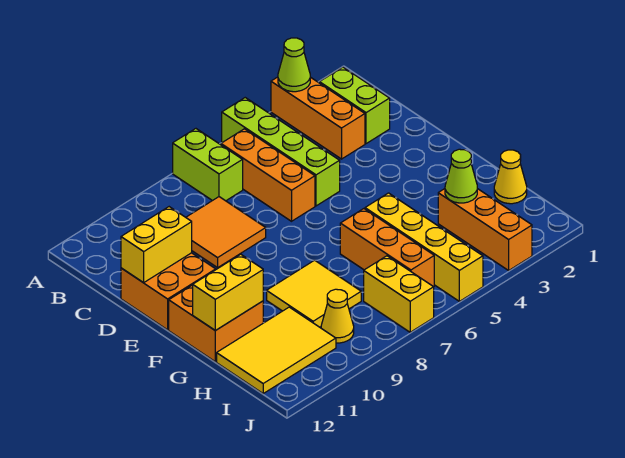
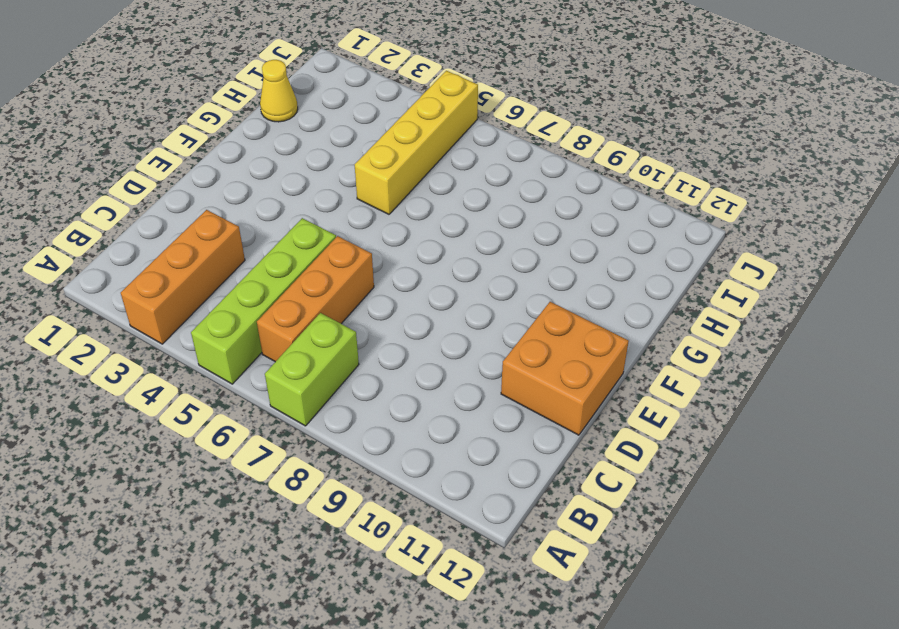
none -> lime 1x2 brick [320,67,390,144]
none -> orange 2x2 tile [186,197,266,268]
none -> orange 2x2 brick [169,285,263,362]

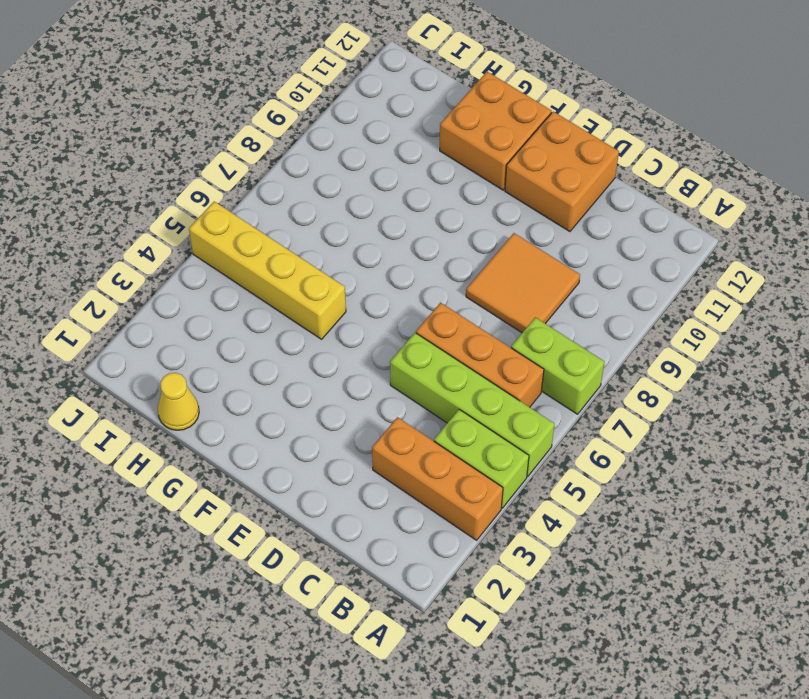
lime 1x2 brick [434,409,529,508] -> lime 1x2 brick moved to [320,67,390,144]
none -> orange 1x3 brick [340,209,434,287]
none -> yellow 2x2 tile [267,260,361,327]
none -> orange 1x3 brick [438,189,532,270]

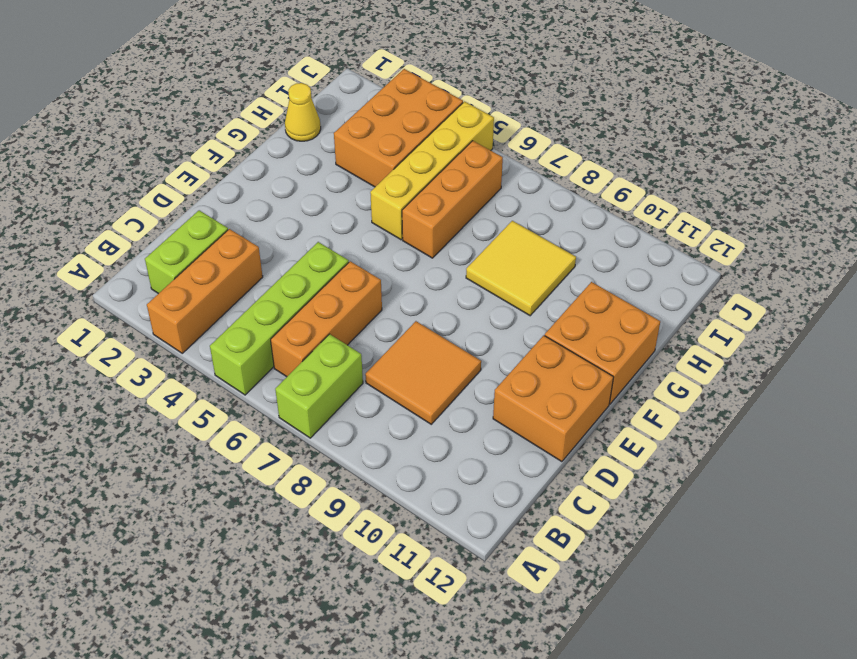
orange 2x3 brick [334,69,463,187] -> orange 1x3 brick [438,189,532,270]
none -> yellow 2x3 tile [217,307,336,393]
none -> yellow 1x2 brick [364,256,434,332]
none -> yellow 1x1 cone [321,289,354,343]

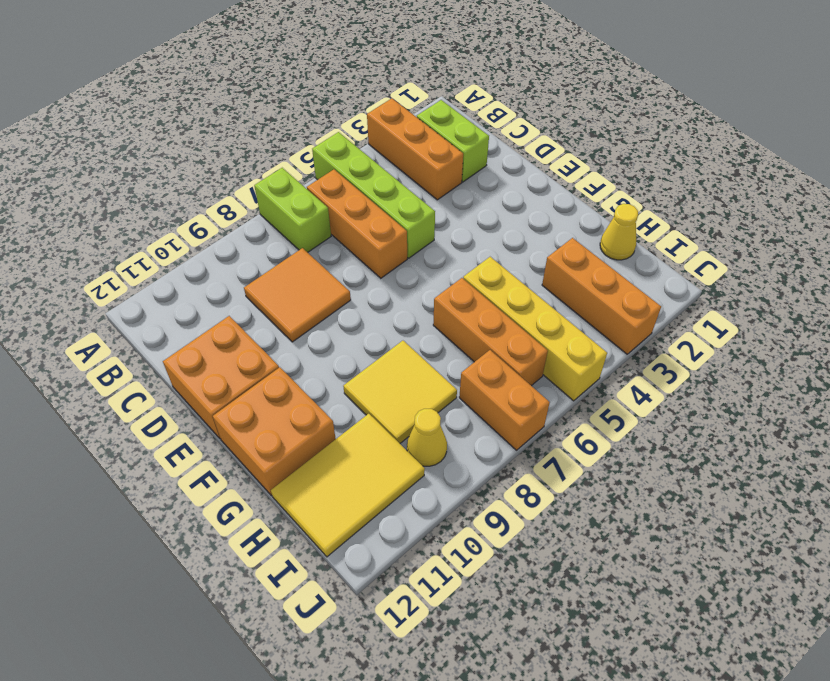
orange 1x2 brick [459,350,550,450] -> yellow 1x2 brick [364,256,434,332]
none -> lime 1x1 cone [278,38,310,92]
none -> yellow 1x2 brick [121,207,192,283]
none -> yellow 1x2 brick [193,254,263,331]

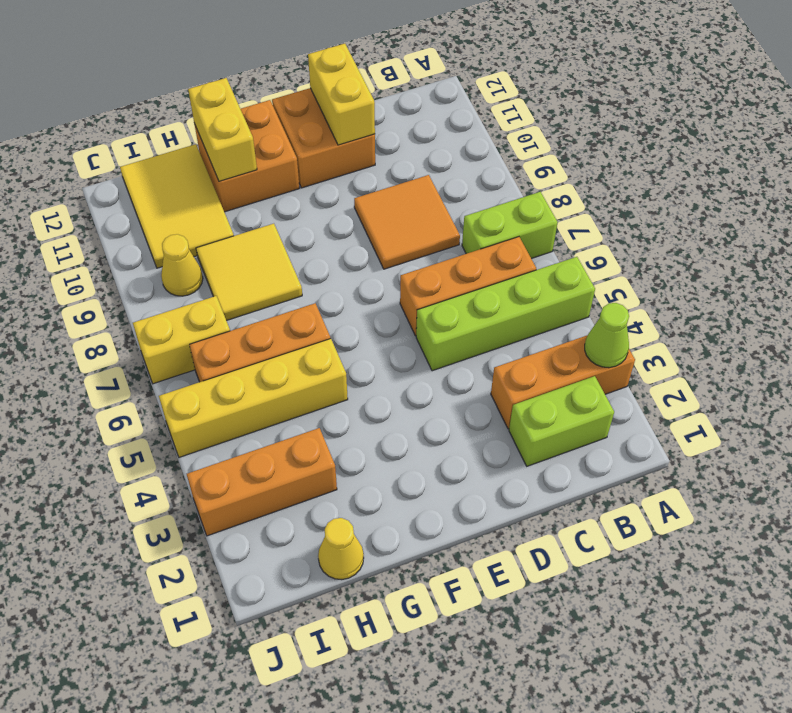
none -> lime 1x1 cone [445,149,477,203]

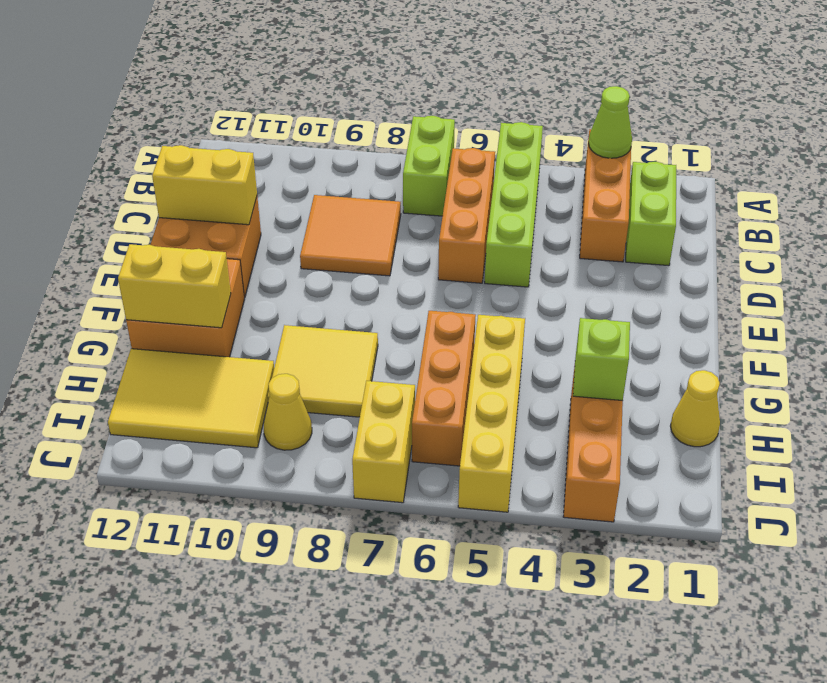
lime 1x1 brick [573,318,630,401] -> lime 1x1 cone [445,149,477,203]

